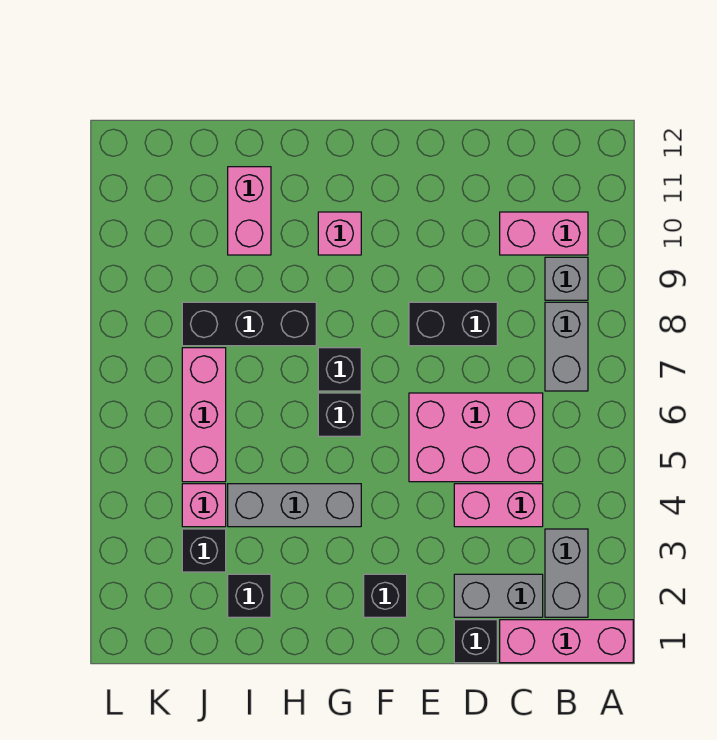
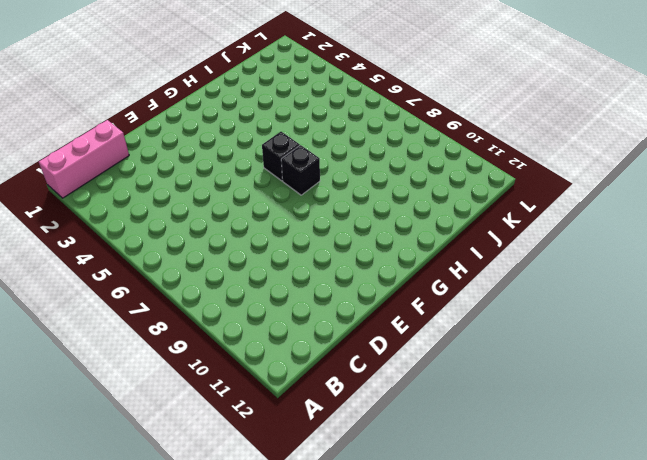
none -> grey 1x2 brick [545,529,588,617]
none -> grey 1x2 brick [545,302,588,391]
none -> grey 1x1 brick [545,257,588,300]

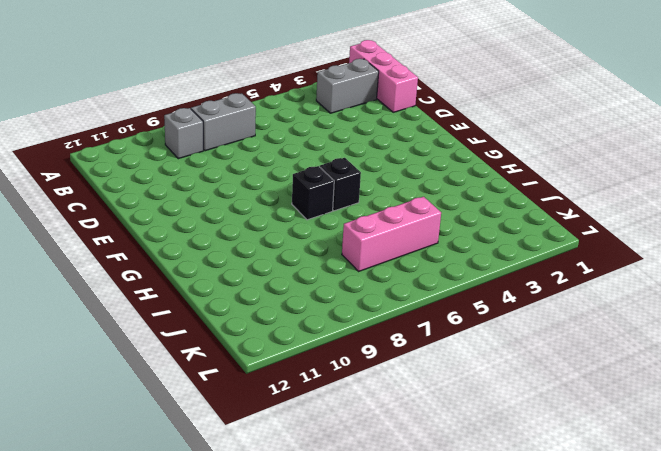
none -> pink 1x2 brick [500,212,588,255]
none -> grey 1x2 brick [454,574,543,617]
none -> pink 1x2 brick [454,484,543,527]

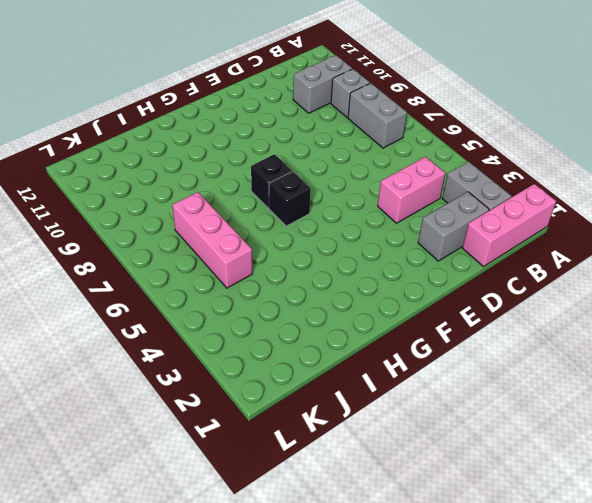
grey 1x2 brick [293,55,352,113] -> pink 1x2 brick [500,212,588,255]
none -> pink 2x3 brick [409,393,543,482]
none -> black 1x1 brick [454,620,497,663]
none -> black 1x2 brick [409,302,497,346]

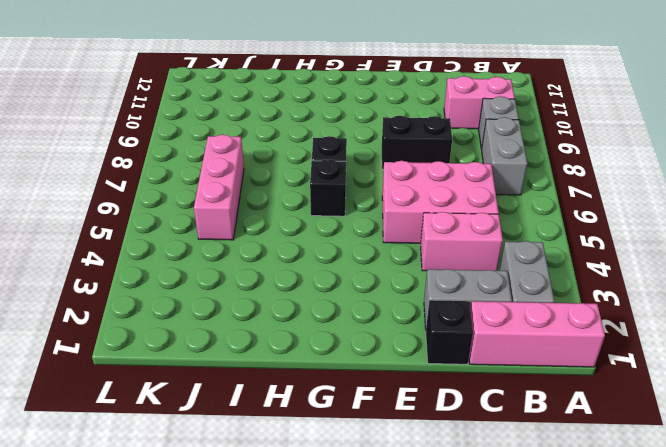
none -> black 1x1 brick [364,574,407,617]
none -> grey 1x3 brick [228,484,361,527]
none -> pink 1x1 brick [318,212,361,255]

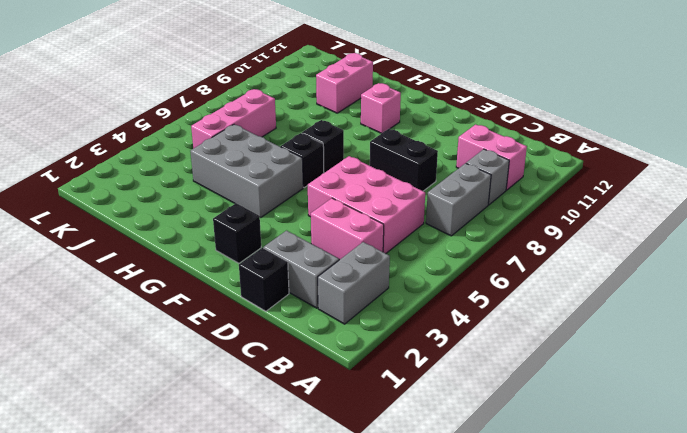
grey 2x3 brick [190,124,303,217] -> grey 1x3 brick [228,484,361,527]
none -> pink 1x3 brick [500,620,633,663]
none -> black 1x3 brick [182,302,316,346]
none -> black 1x1 brick [228,574,271,617]

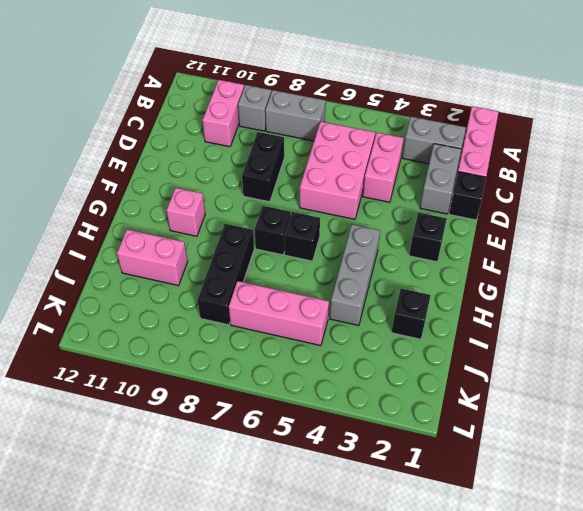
none -> black 1x1 brick [182,529,226,572]
none -> pink 1x1 brick [182,484,226,527]

